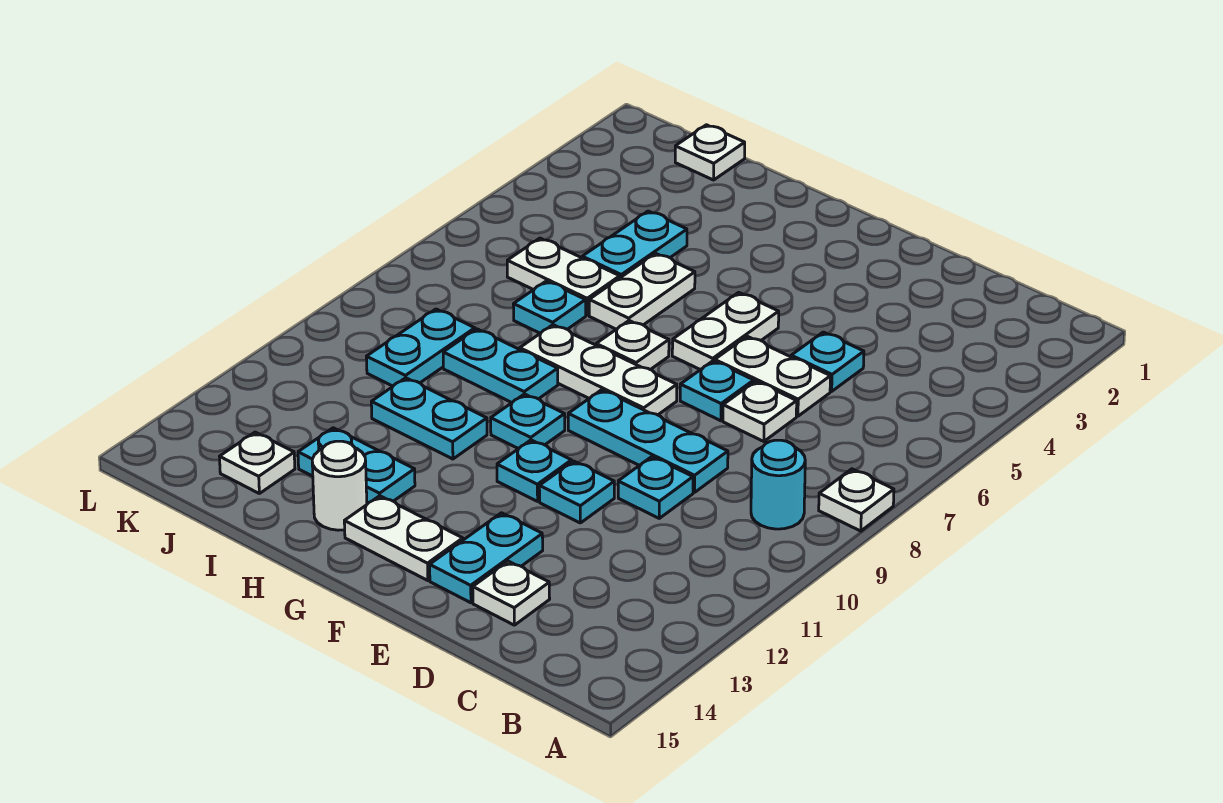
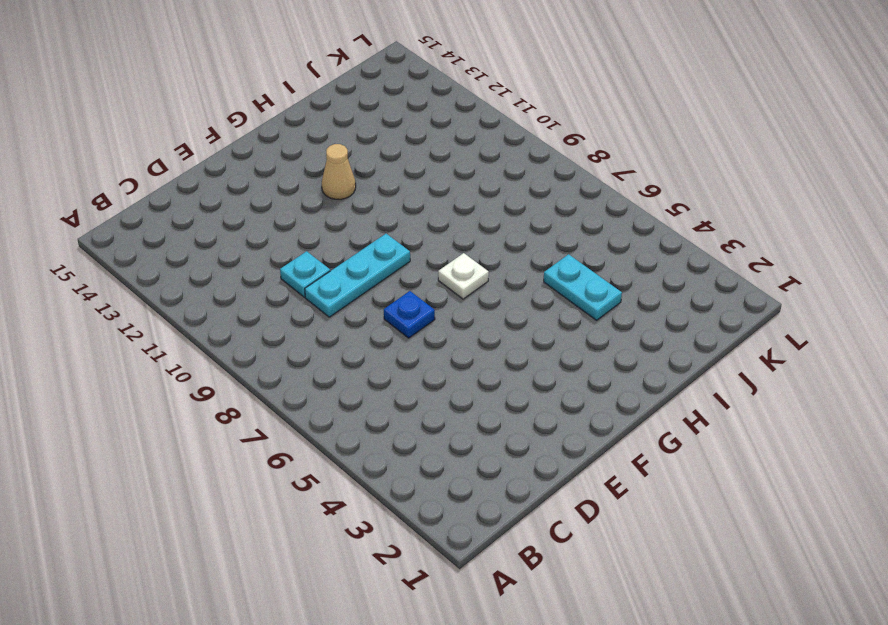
blue 1x1 plate [384,291,435,338] -> cyan 1x1 plate [680,361,754,421]
tan 1x1 cone [322,144,356,199] -> none
none -> white 1x1 plate [819,469,894,531]
none -> cyan 1x1 round brick [751,440,805,529]
none -> cyan 1x1 plate [791,332,864,391]

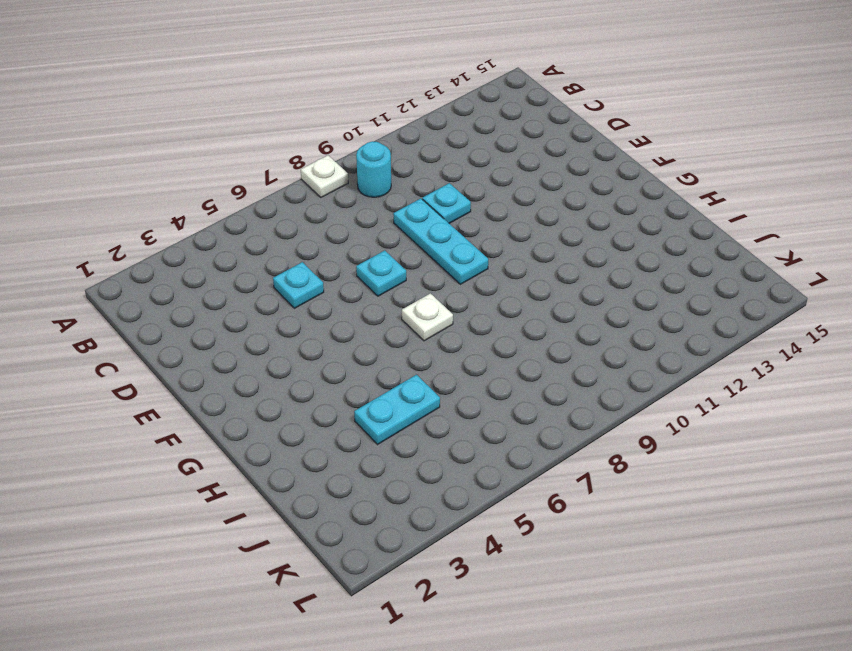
none -> white 1x2 plate [715,336,830,416]
none -> white 1x1 plate [723,381,797,441]
none -> white 1x1 plate [473,561,550,625]

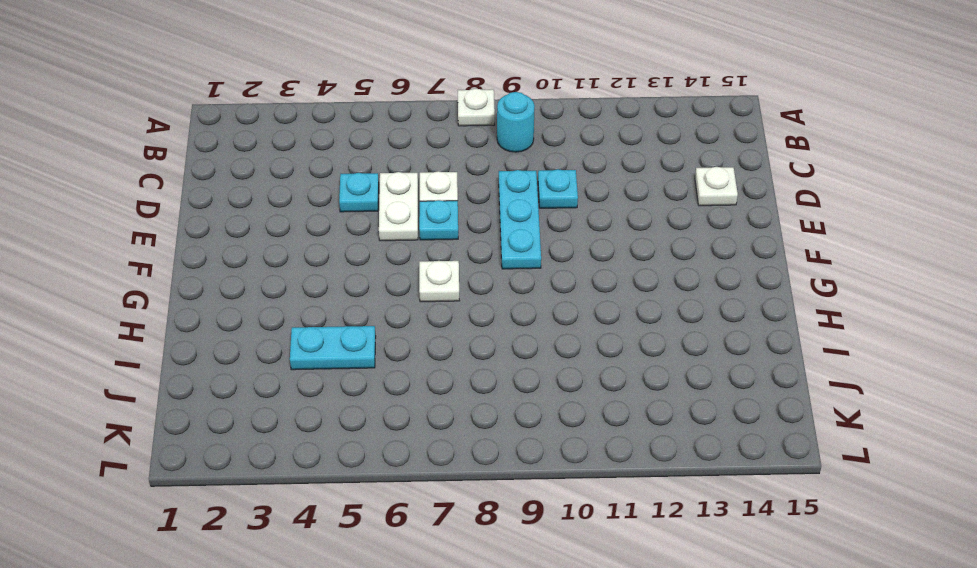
none -> cyan 1x1 plate [539,461,614,523]
none -> cyan 1x2 plate [430,513,543,603]
none -> white 1x2 plate [672,292,779,370]

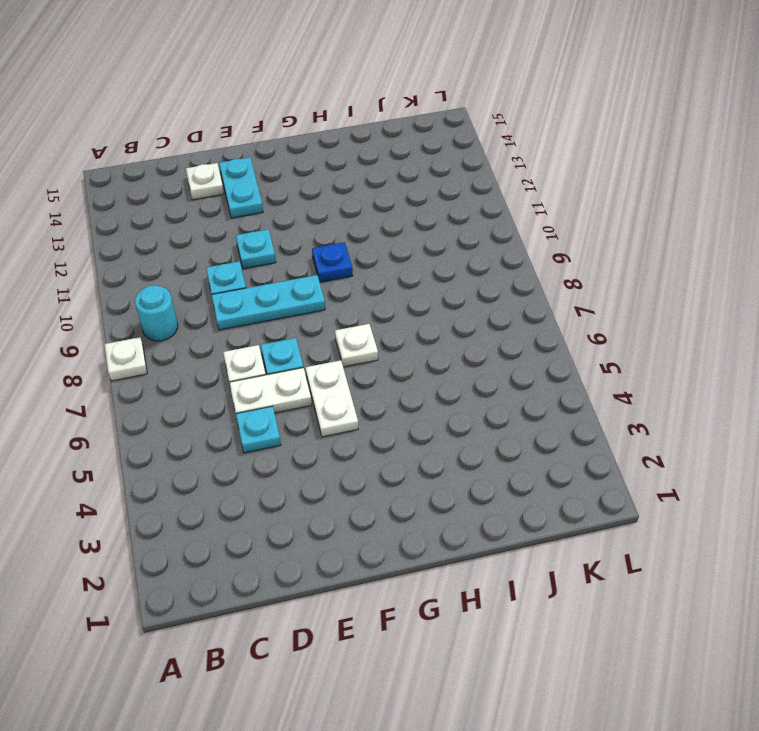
blue 1x1 plate [312,242,353,282] -> cyan 1x1 plate [491,394,565,449]
none -> white 1x3 plate [520,325,677,415]
none -> cyan 1x1 plate [497,440,572,501]
none -> white 1x2 plate [344,496,463,581]

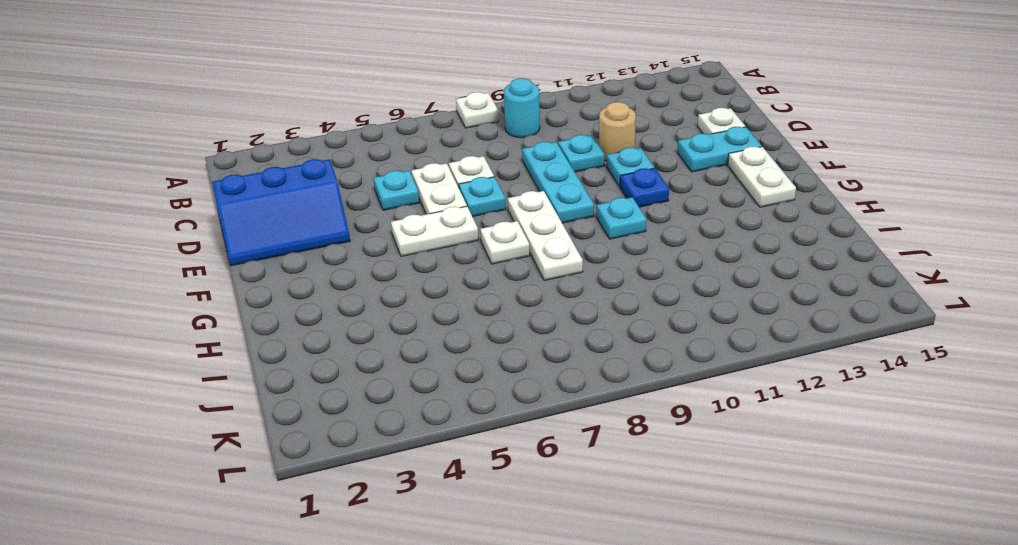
blue 2x3 slope [212,159,350,266] -> none
tan 1x1 round brick [599,102,636,161] -> none
blue 1x1 plate [620,168,669,207] -> cyan 1x1 plate [497,440,572,501]
none -> white 1x2 plate [589,253,695,329]
none -> cyan 1x2 plate [443,329,558,403]
none -> cyan 1x2 plate [371,378,487,459]

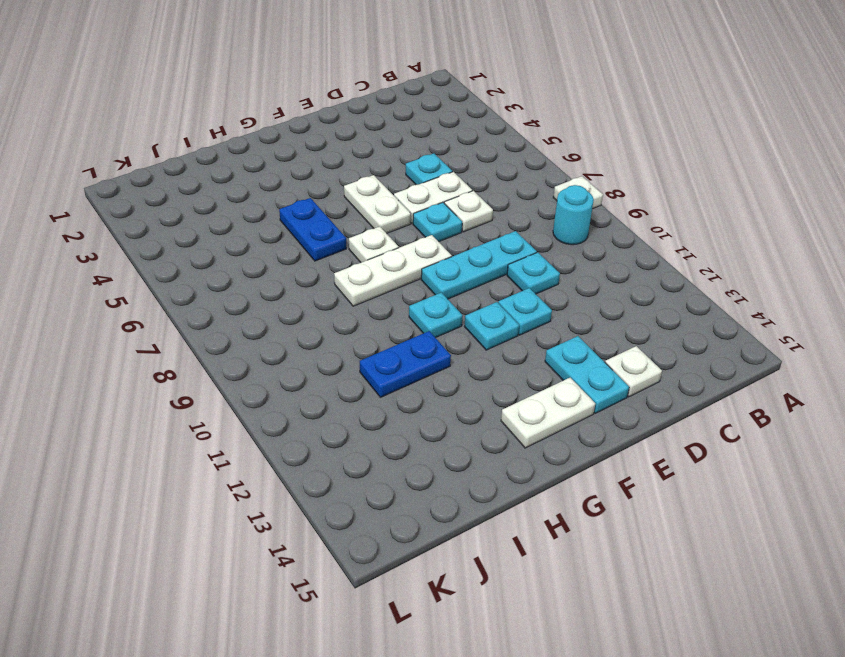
blue 1x2 plate [279,198,346,261] -> white 1x2 plate [589,253,695,329]
blue 1x2 plate [360,331,451,397] -> cyan 1x2 plate [371,378,487,459]
none -> cyan 1x2 plate [443,329,558,403]
none -> cyan 1x2 plate [298,428,415,504]
none -> white 1x1 round brick [312,441,367,530]

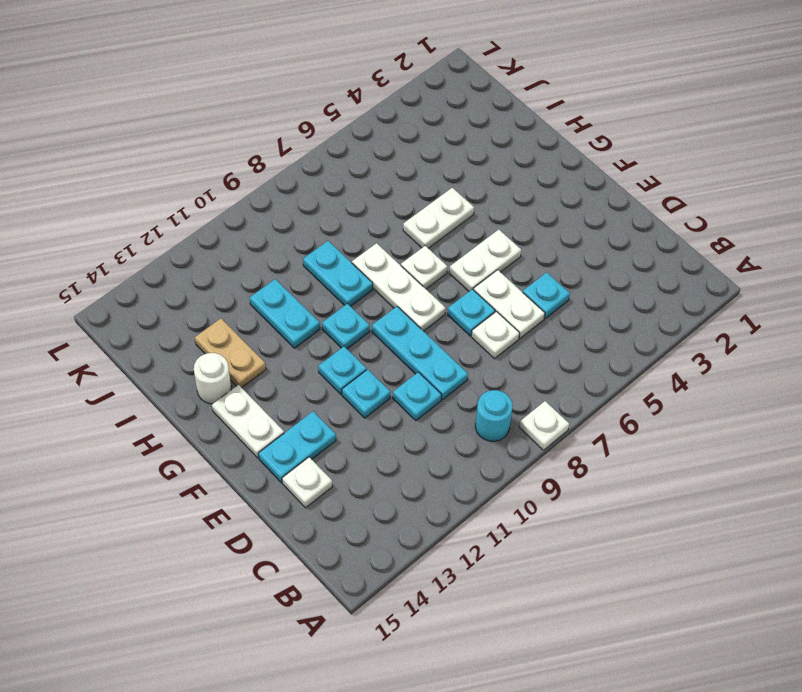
tan 1x2 plate [195,319,266,388] -> cyan 1x2 plate [298,428,415,504]
none -> cyan 1x2 plate [582,211,687,278]
none -> white 1x2 plate [507,238,620,315]
none -> cyan 1x1 plate [513,281,586,333]

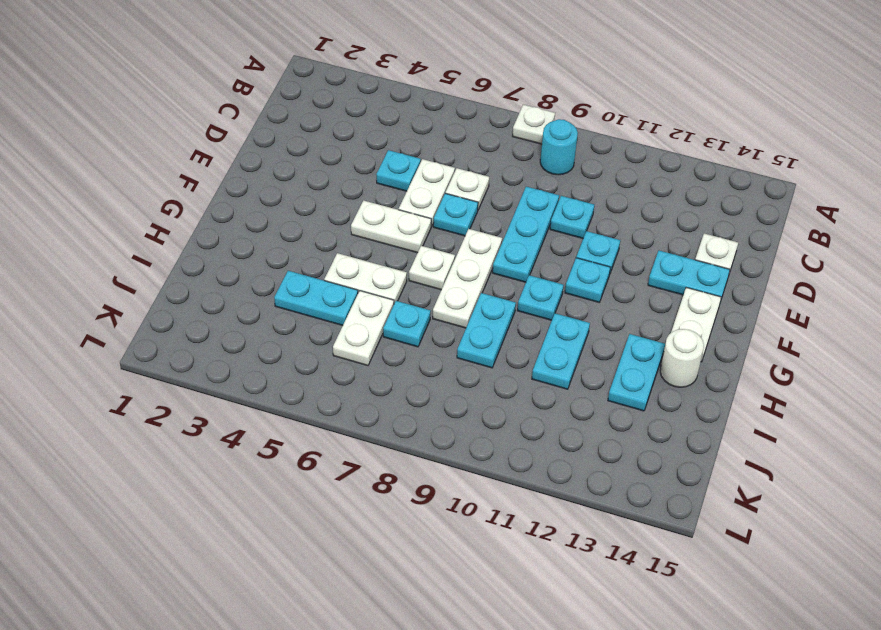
none -> white 1x1 plate [675,125,745,180]
none -> cyan 1x2 plate [366,309,475,386]
none -> white 1x1 plate [219,432,295,493]

